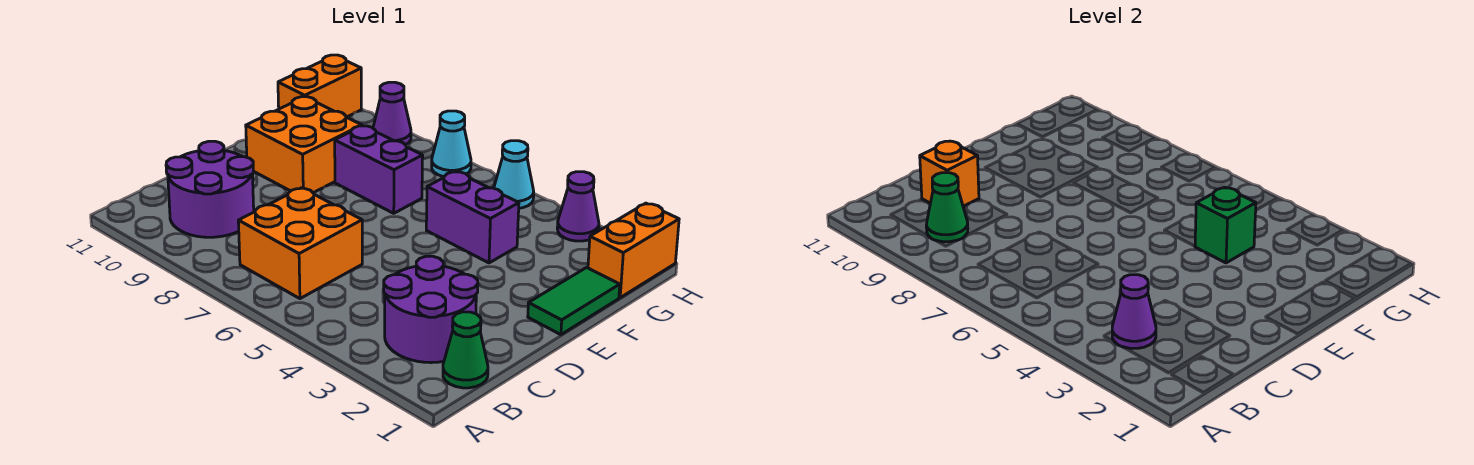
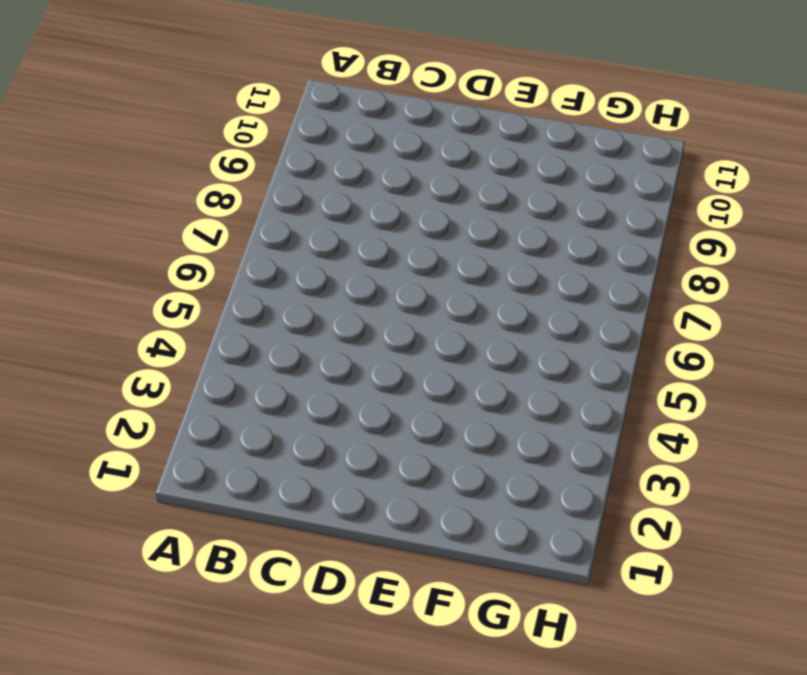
none -> green 1x1 cone [443,312,488,388]
none -> purple 2x2 round brick [384,256,478,363]
none -> orange 2x2 brick [238,188,362,299]

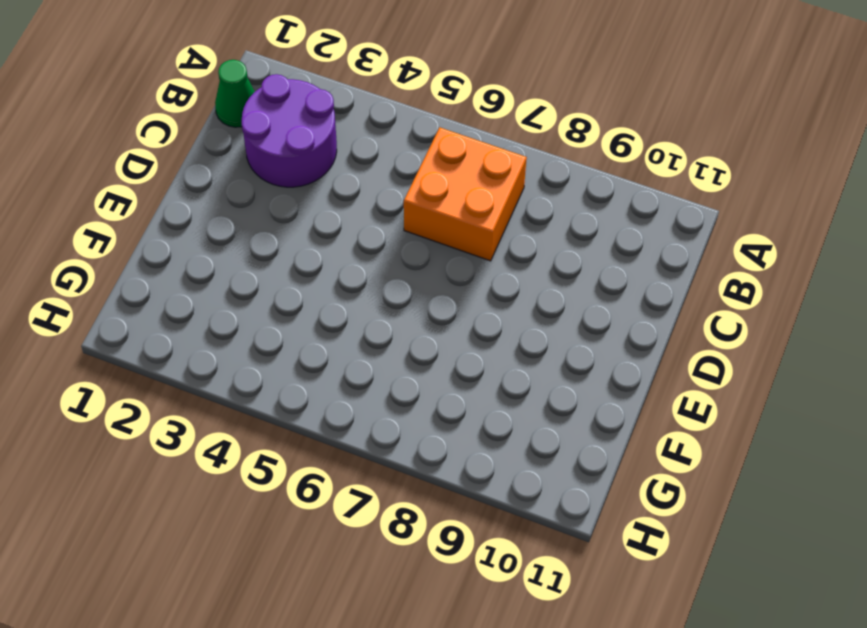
none -> purple 2x2 round brick [166,141,254,237]
none -> green 1x2 tile [528,267,620,335]
none -> orange 2x2 brick [246,97,362,193]

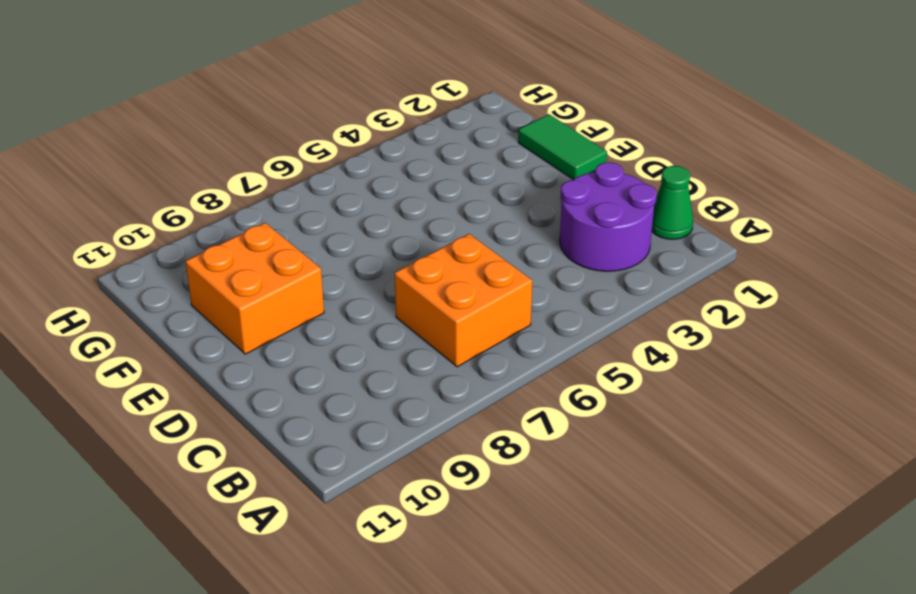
none -> purple 2x2 round brick [166,141,254,237]
none -> purple 1x2 brick [426,171,519,263]
none -> purple 1x2 brick [335,126,423,213]

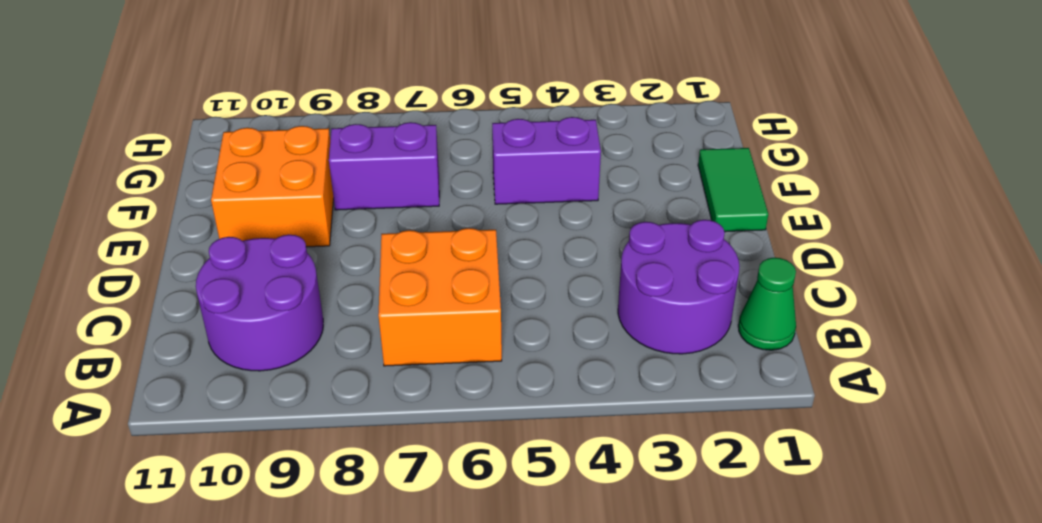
none -> orange 1x2 brick [588,203,679,298]
none -> orange 1x2 brick [278,55,361,117]
none -> purple 1x1 cone [557,172,599,241]

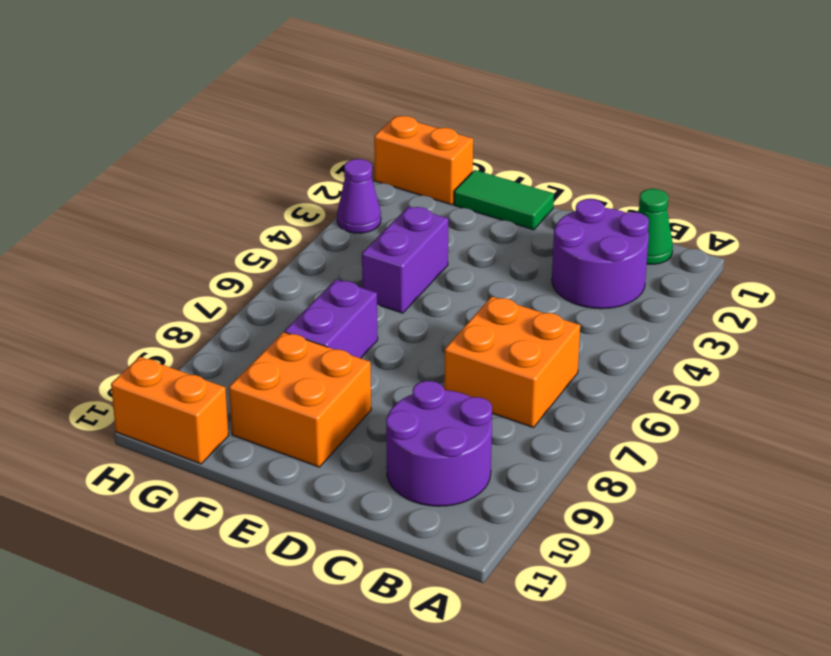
none -> cyan 1x1 cone [494,141,534,208]
none -> cyan 1x1 cone [432,111,471,177]
none -> purple 1x1 cone [373,82,411,145]

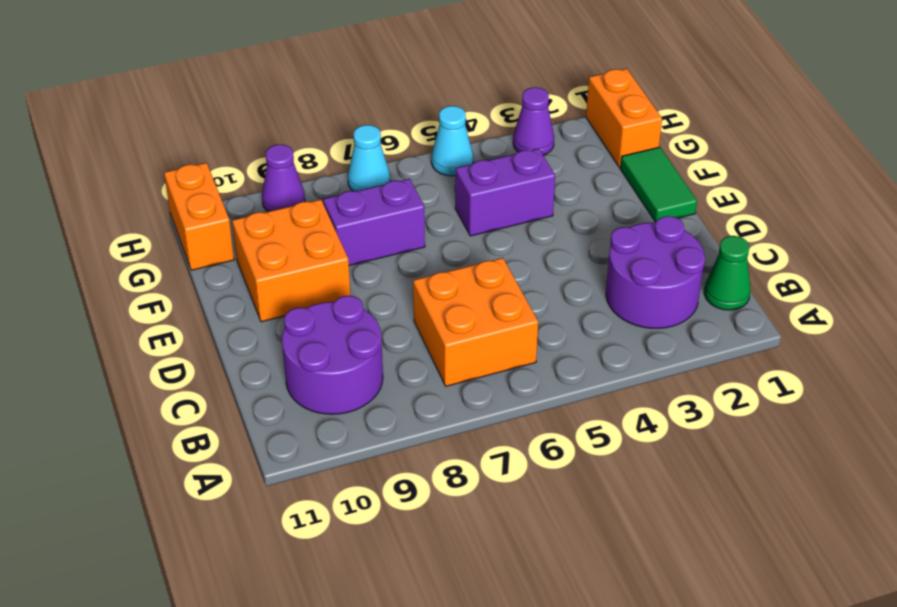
none -> purple 1x1 cone [1112,275,1156,348]
none -> green 1x1 cone [926,173,968,242]
none -> orange 1x1 brick [920,141,979,206]

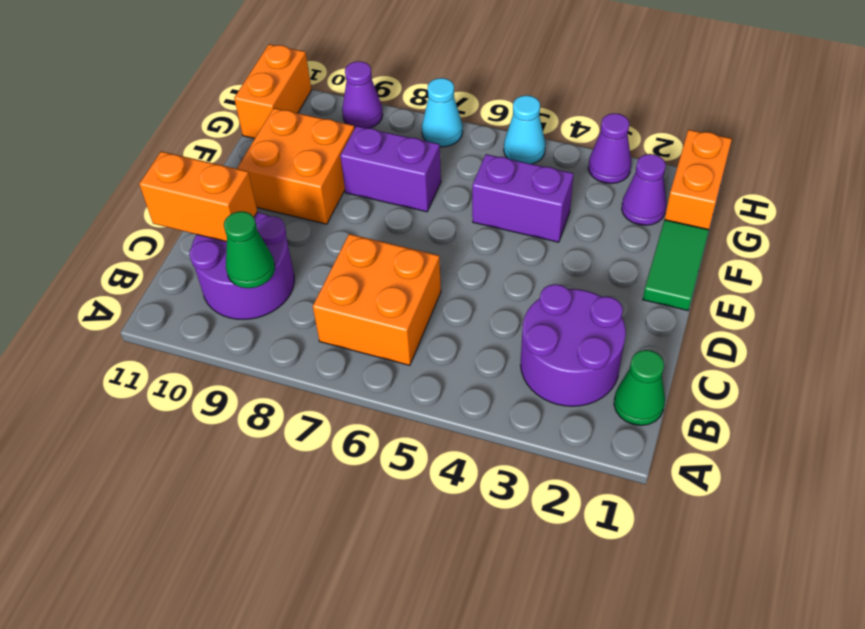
orange 1x2 brick [139,151,257,242] -> orange 1x1 brick [920,141,979,206]
purple 1x1 cone [622,154,666,225] -> purple 1x1 cone moved to [1112,275,1156,348]
none -> green 1x1 brick [1195,187,1256,263]

